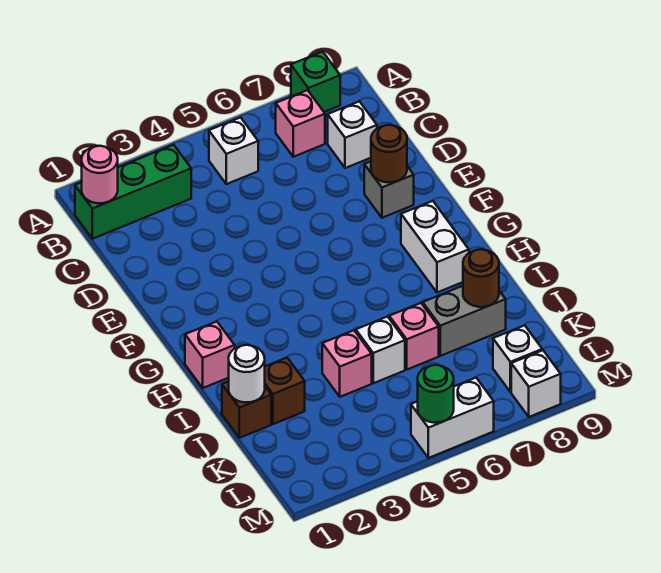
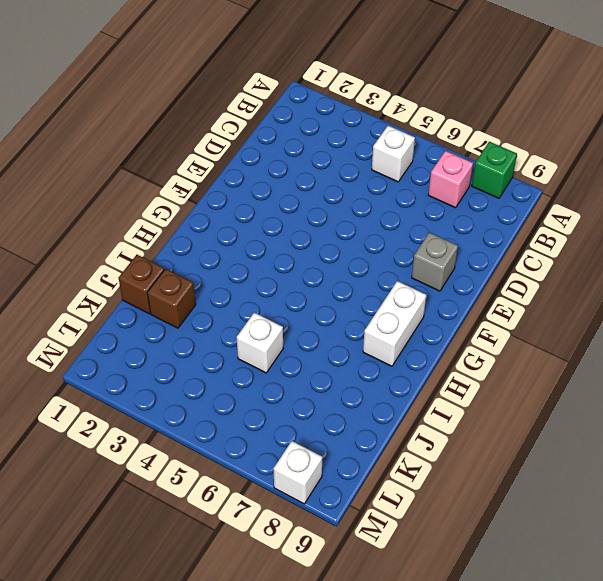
none -> green 1x3 brick [75,145,191,239]
none -> white 1x1 brick [328,101,377,168]
none -> pink 1x1 brick [185,321,235,388]

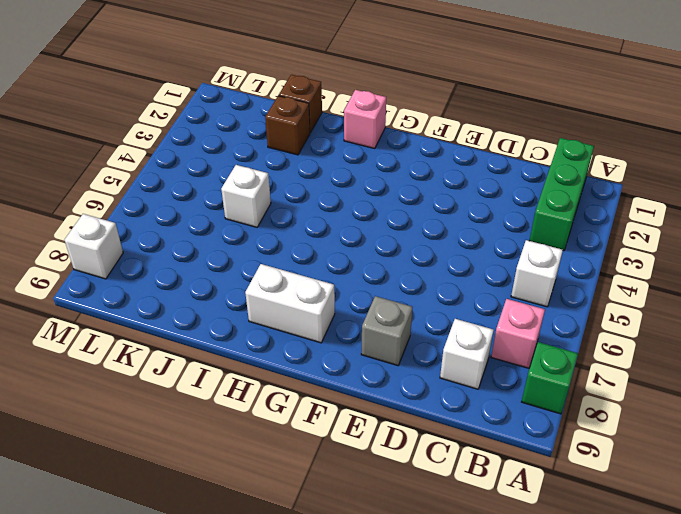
none -> pink 1x1 brick [322,330,372,397]
none -> pink 1x1 brick [389,303,439,370]
none -> grey 1x2 brick [423,286,506,356]

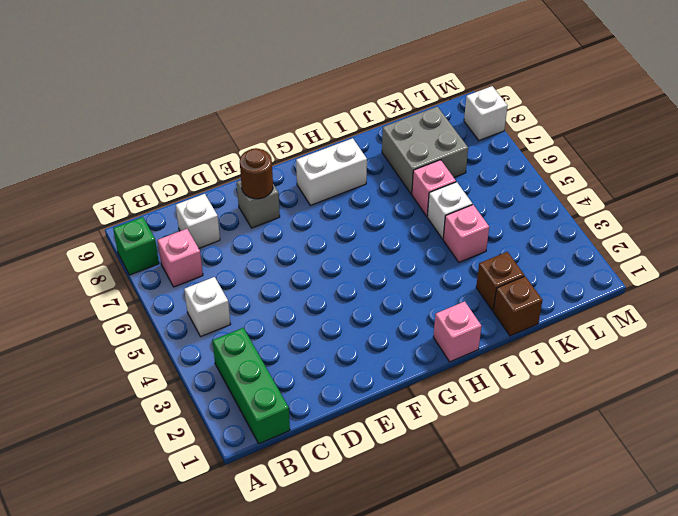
grey 2x2 brick [382,107,468,194] -> grey 1x2 brick [423,286,506,356]
none -> white 1x1 brick [493,325,542,392]
none -> white 1x2 brick [411,378,494,458]
none -> pink 1x1 round brick [82,146,118,203]

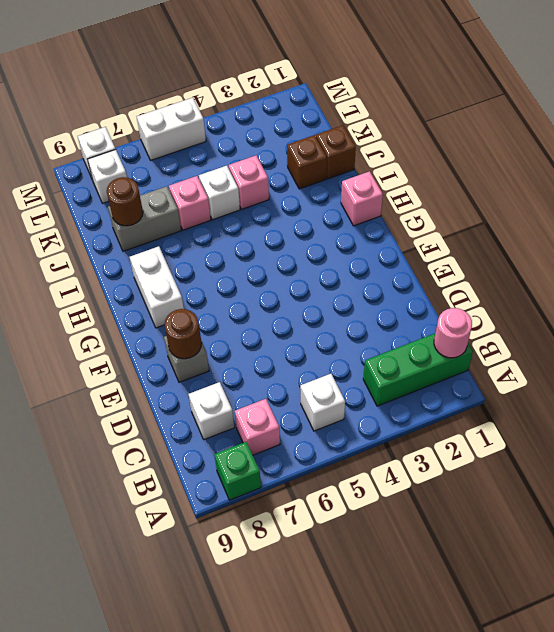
none -> white 1x1 round brick [229,345,265,402]
none -> green 1x1 round brick [418,365,454,423]

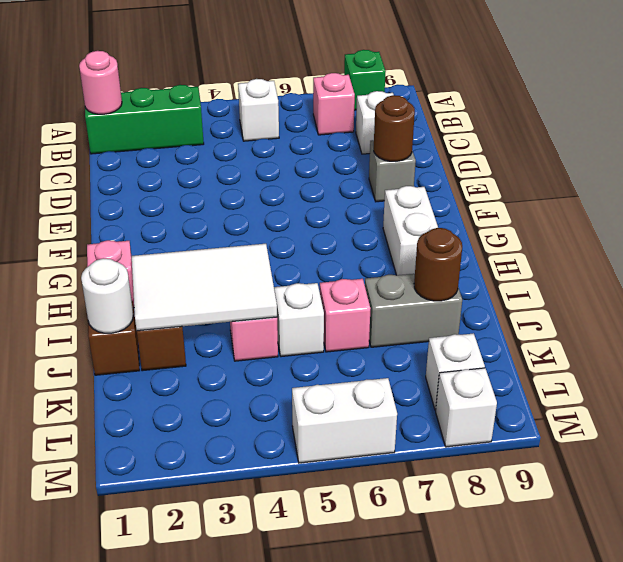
white 2x3 tile [132,244,277,331] -> none
none -> green 1x1 round brick [418,365,454,423]

